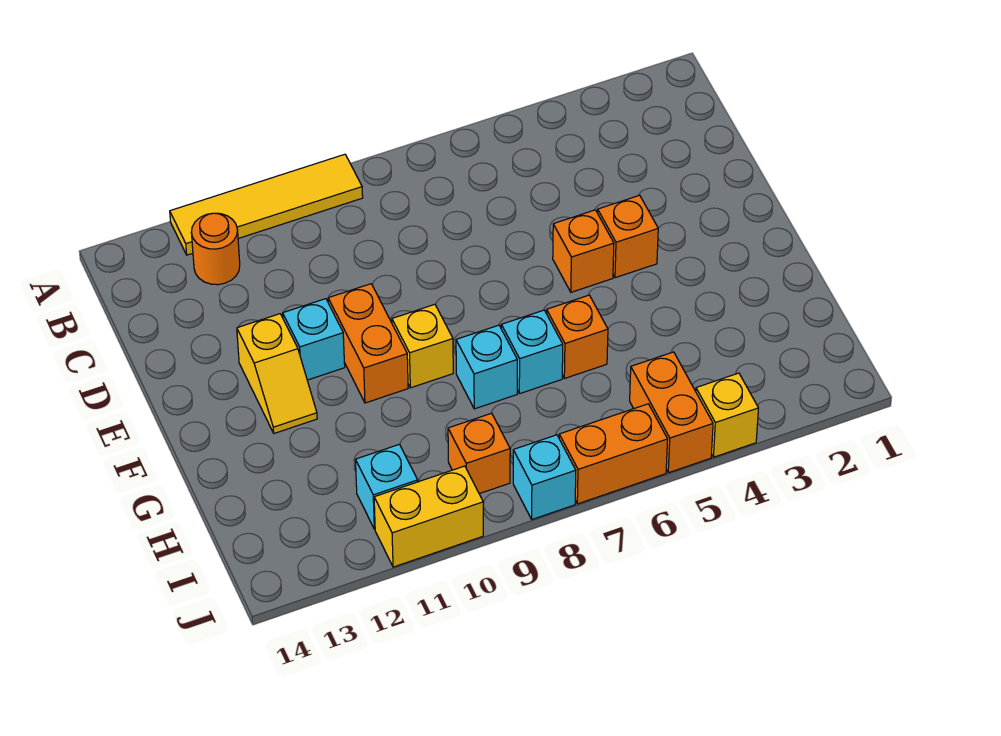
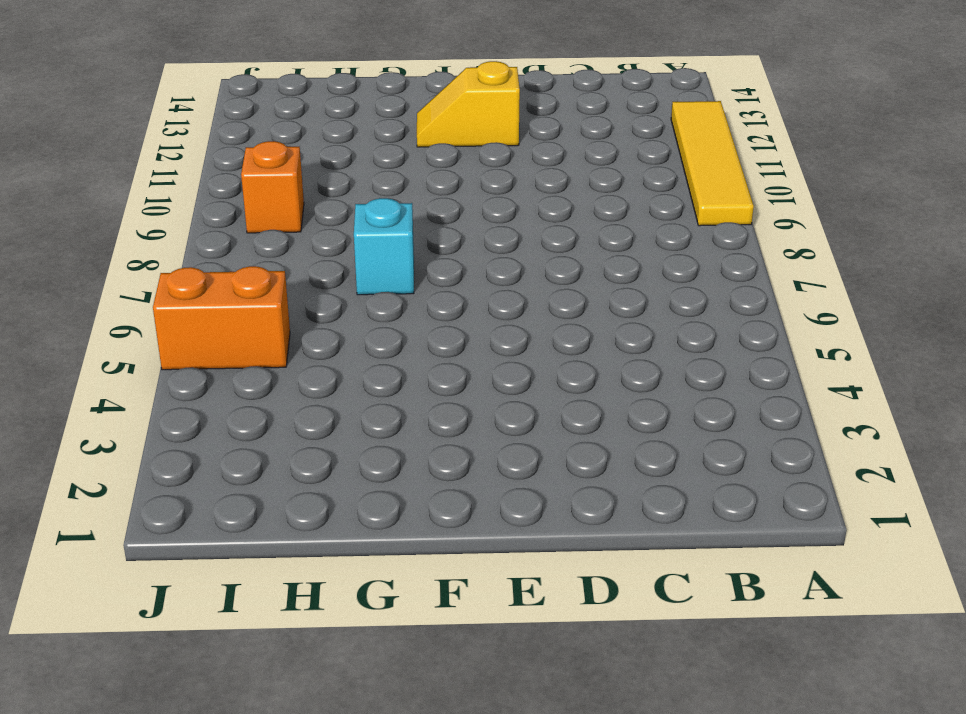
none -> orange 1x1 round brick [191,213,240,285]
none -> orange 1x1 brick [598,195,658,278]
none -> orange 1x1 brick [553,210,614,292]

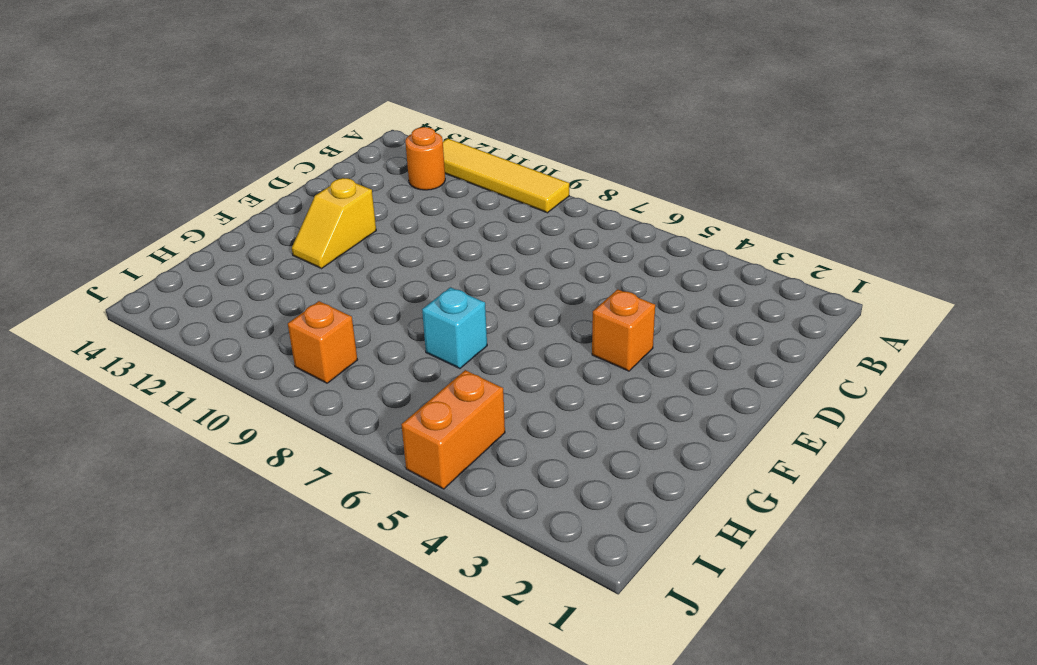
none -> orange 1x1 brick [553,210,614,292]
none -> orange 1x2 brick [328,284,408,403]
none -> cyan 1x1 brick [283,299,345,380]

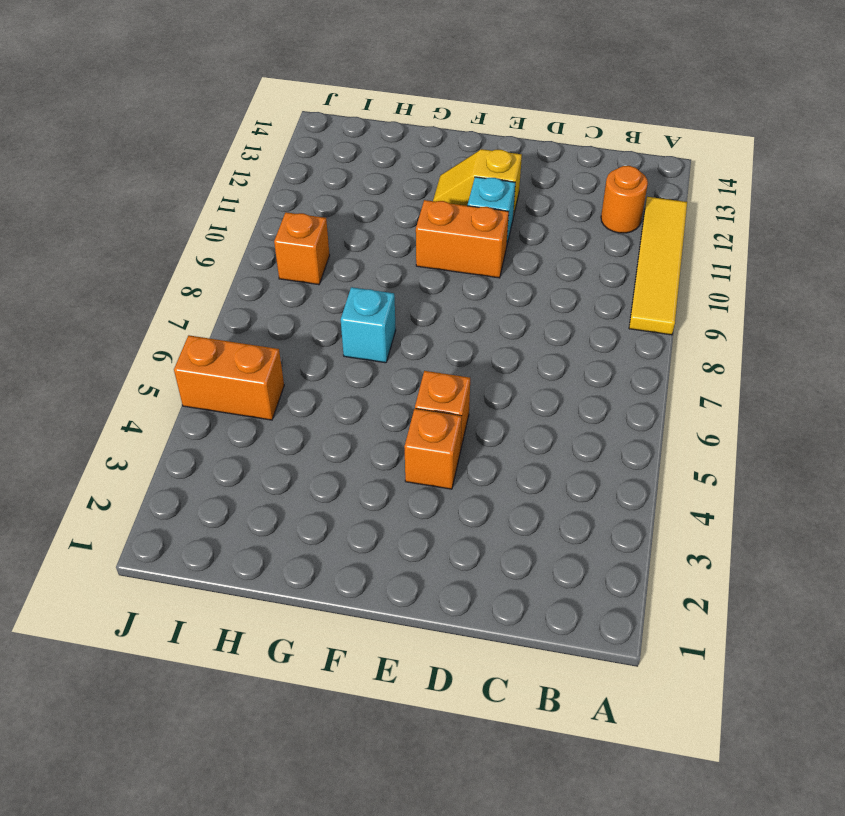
none -> yellow 1x1 brick [392,304,453,388]
none -> orange 1x1 brick [547,295,608,379]
none -> cyan 1x1 brick [456,325,517,409]

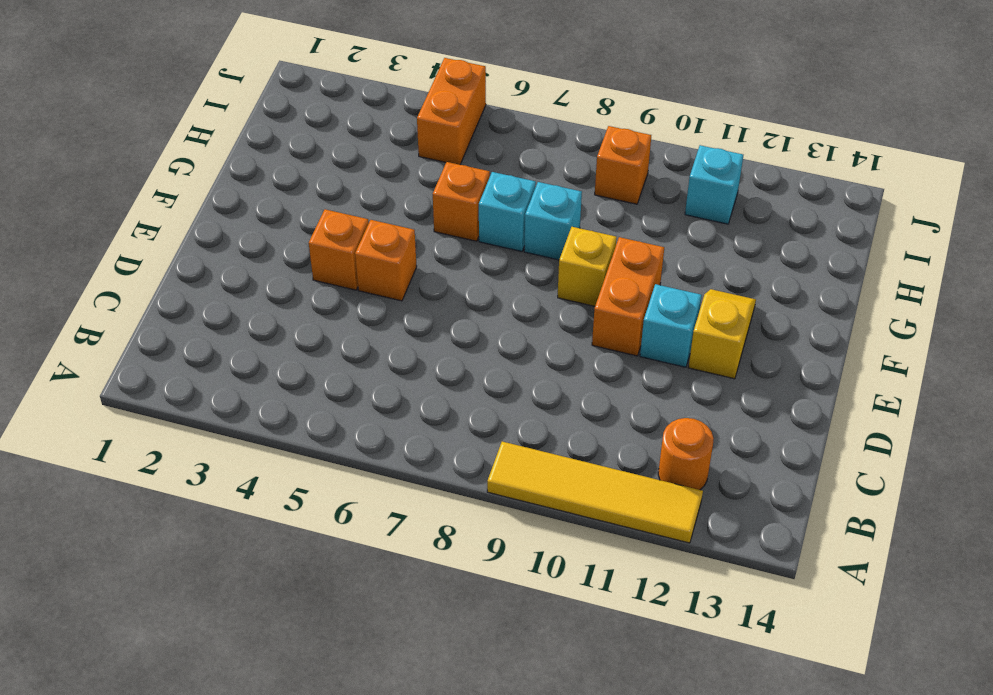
none -> yellow 1x1 brick [696,373,758,457]
none -> orange 1x2 brick [559,404,668,504]
none -> cyan 1x1 brick [513,435,576,519]

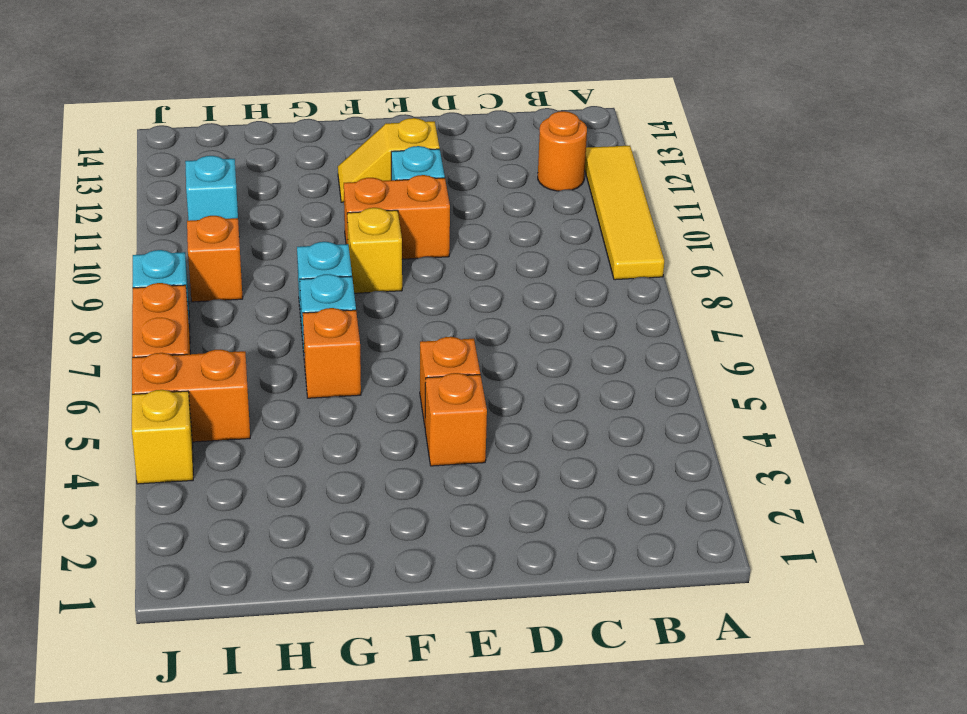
none -> yellow 1x2 brick [374,466,483,567]

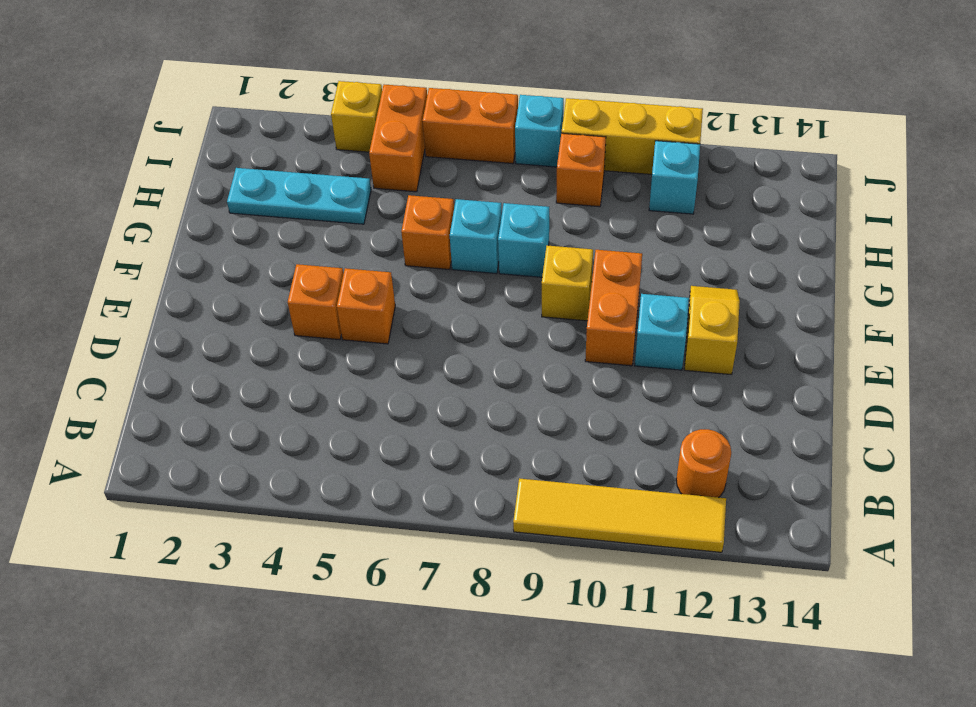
cyan 1x3 plate [227,168,371,224] -> none
yellow 1x3 brick [562,98,703,175] -> yellow 1x2 brick [374,466,483,567]

